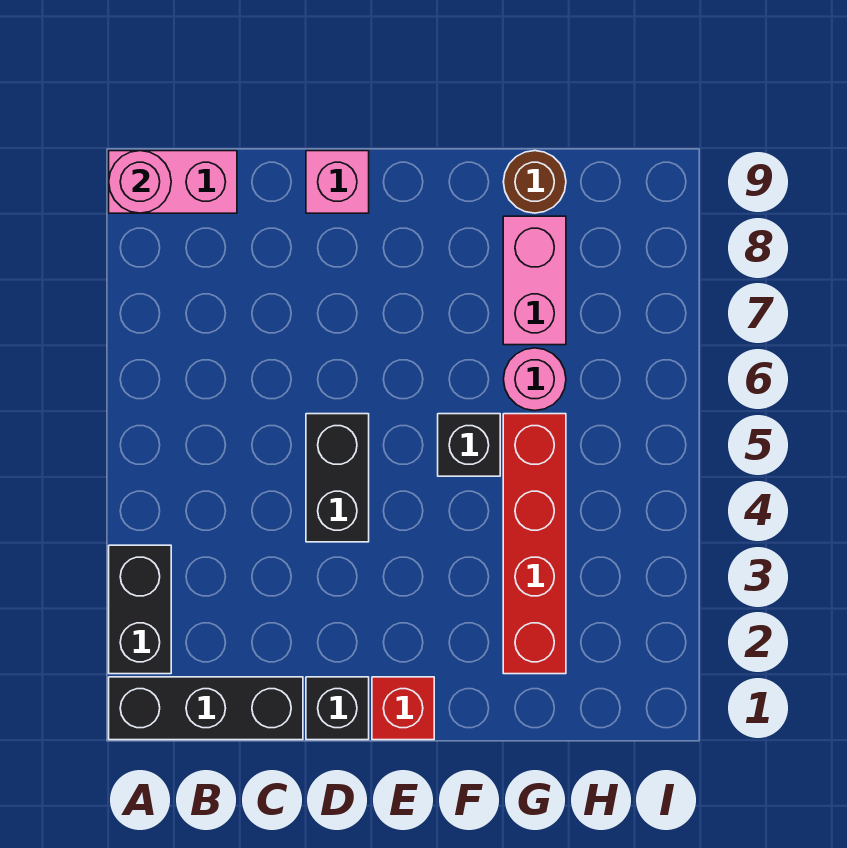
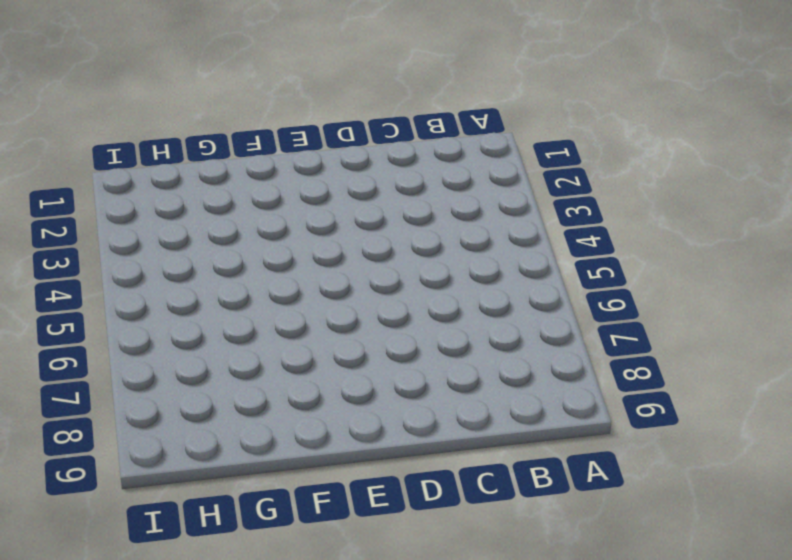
none -> black 1x3 brick [109,677,303,740]
none -> black 1x2 brick [109,545,171,674]
none -> pink 1x2 brick [109,151,237,213]

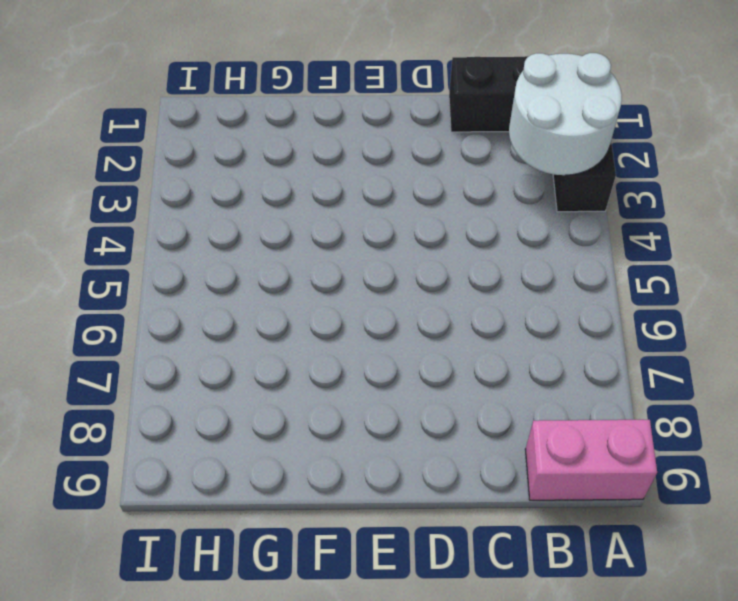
white 2x2 round brick [509,53,622,175] -> none
none -> black 1x1 brick [306,677,369,740]
none -> black 1x2 brick [306,414,369,542]
none -> pink 1x1 brick [306,151,369,213]

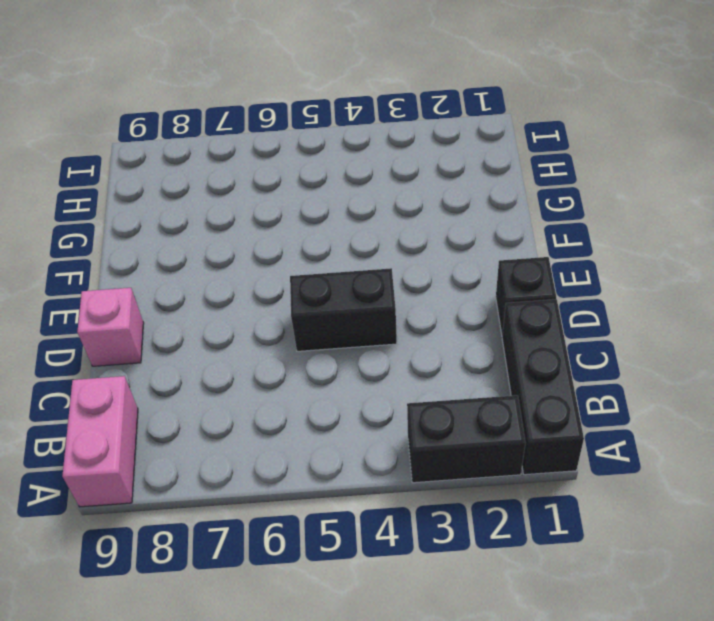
none -> red 1x1 brick [372,677,434,740]
none -> black 1x1 brick [438,414,500,476]
none -> red 1x4 brick [503,414,566,674]

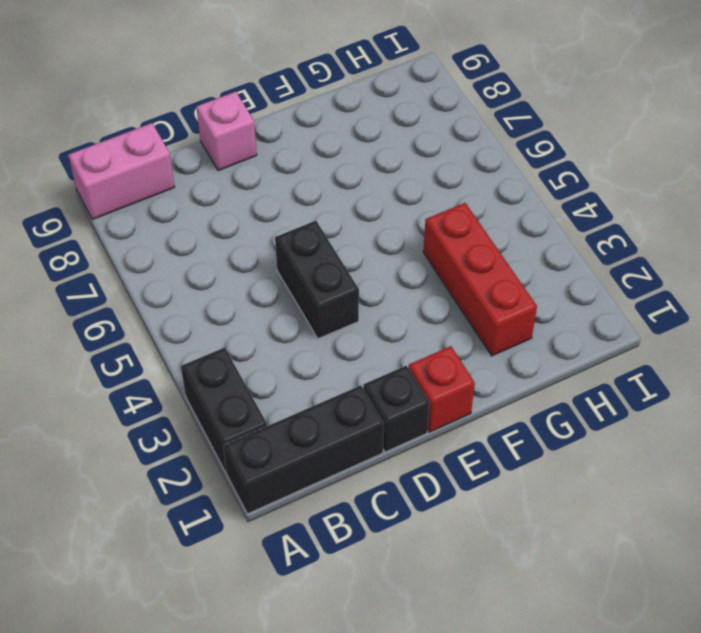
red 1x3 brick [423,203,537,356] -> red 1x4 brick [503,414,566,674]
none -> black 1x1 brick [438,414,500,476]
none -> pink 1x1 round brick [503,348,566,411]
none -> pink 1x2 brick [503,216,566,345]

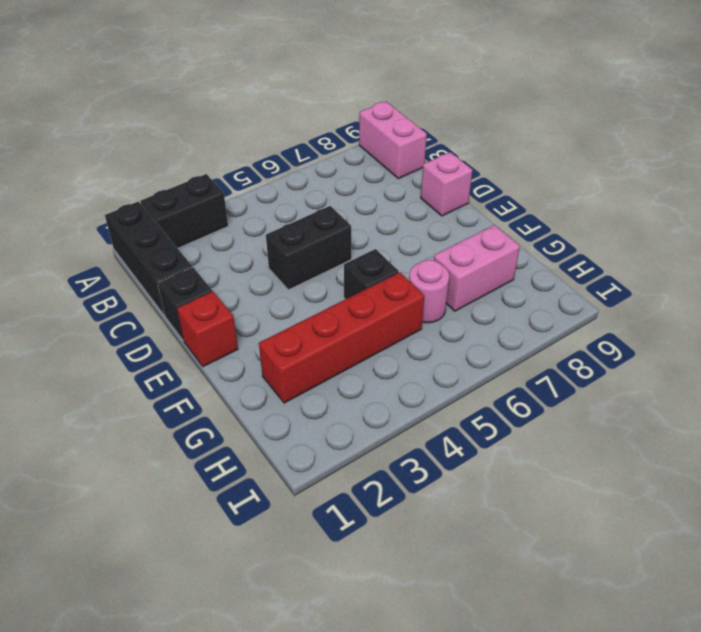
none -> brown 1x1 round brick [503,151,566,213]
none -> pink 1x1 round brick [109,151,171,213]

